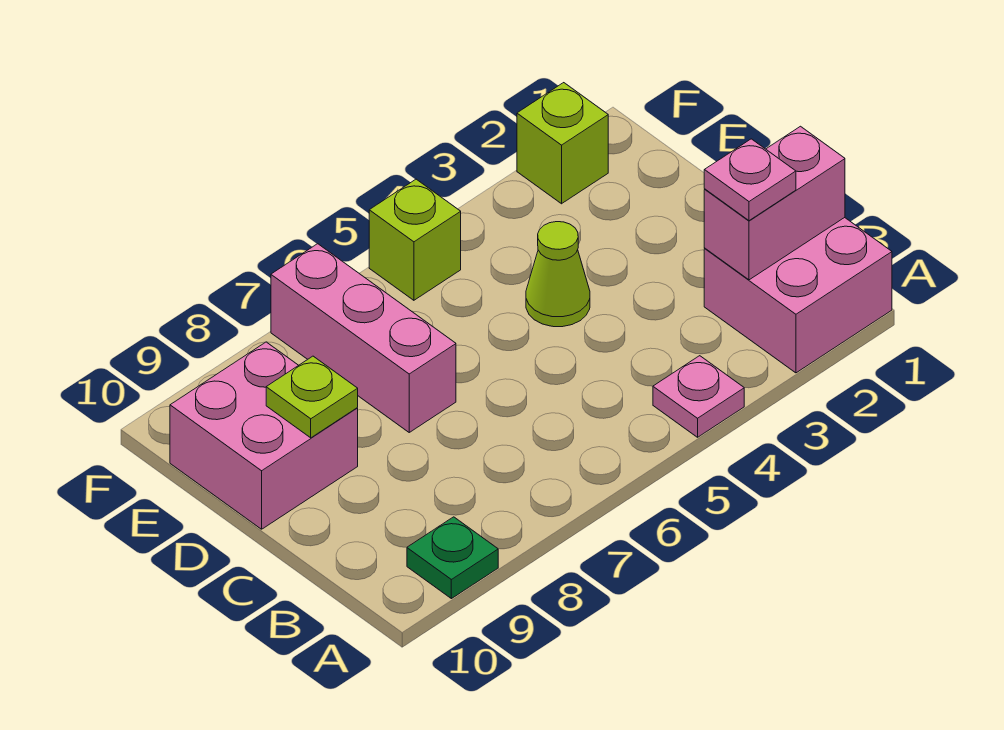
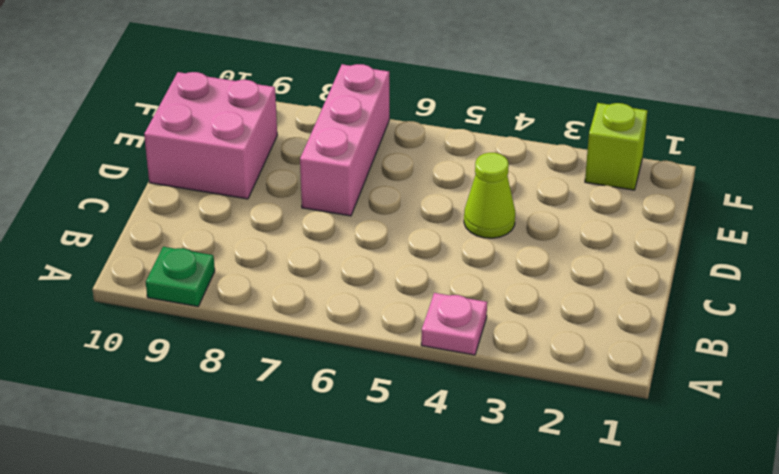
none -> pink 2x2 brick [704,218,892,373]
none -> lime 1x1 brick [369,179,461,300]

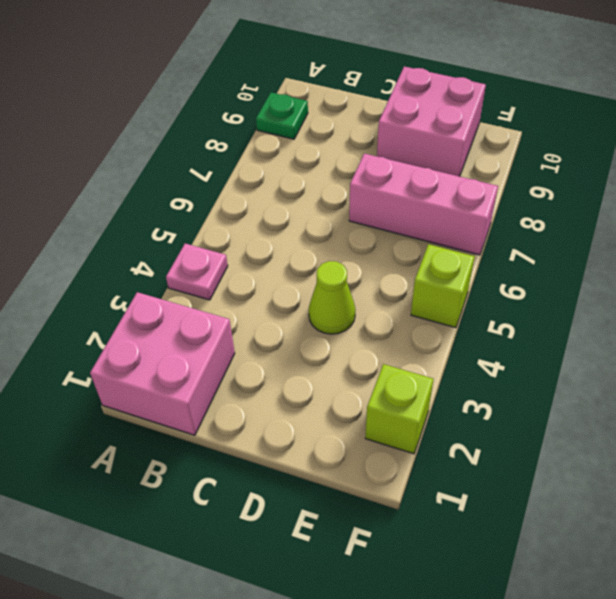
none -> pink 1x2 brick [704,126,845,280]
none -> lime 1x1 plate [266,356,358,438]

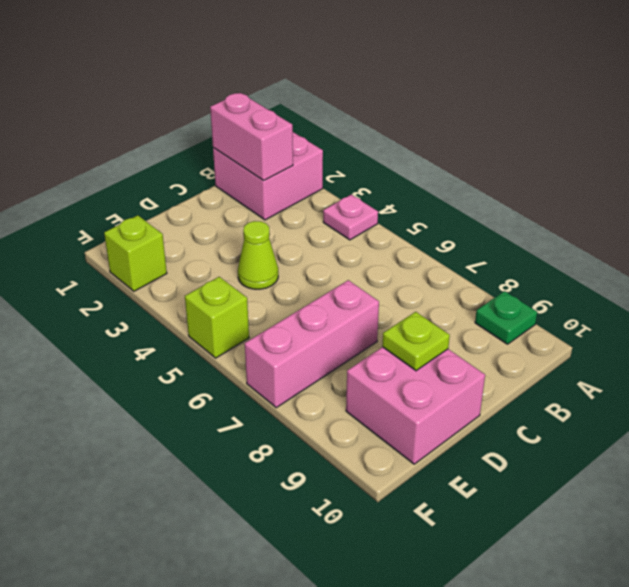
none -> pink 1x1 plate [704,139,796,221]

